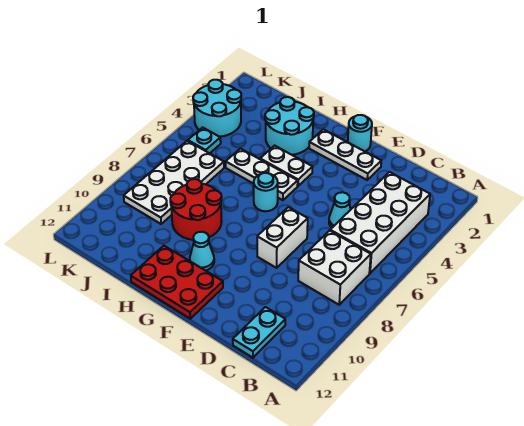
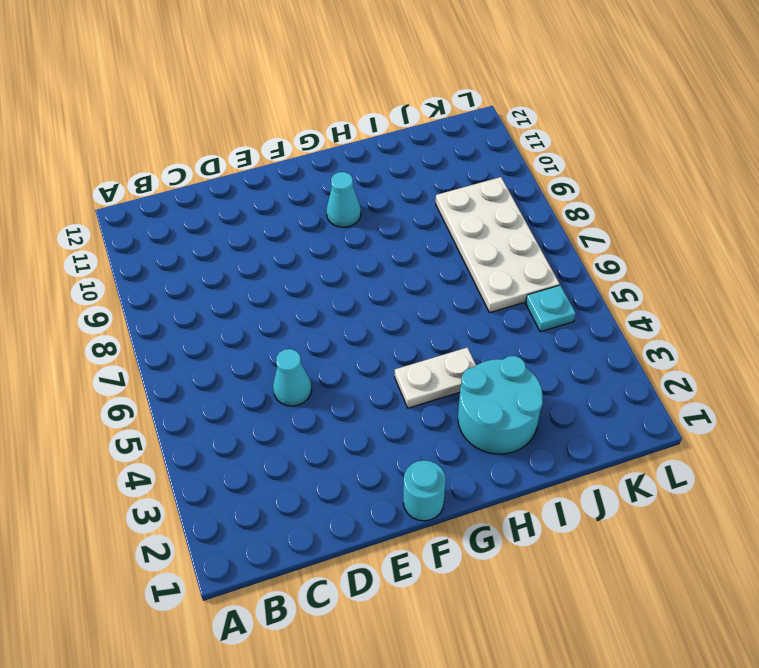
none -> white 2x4 brick [330,172,430,273]
none -> white 2x2 brick [298,231,371,305]
none -> cyan 1x2 plate [233,307,285,358]

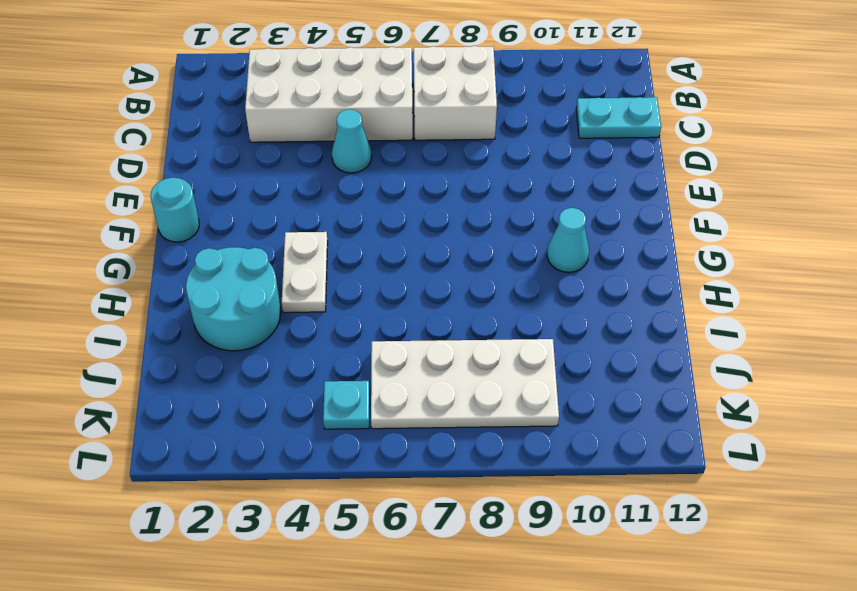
none -> white 1x3 plate [309,129,381,180]
none -> white 1x2 brick [257,207,308,268]
none -> red 2x3 plate [131,246,223,319]

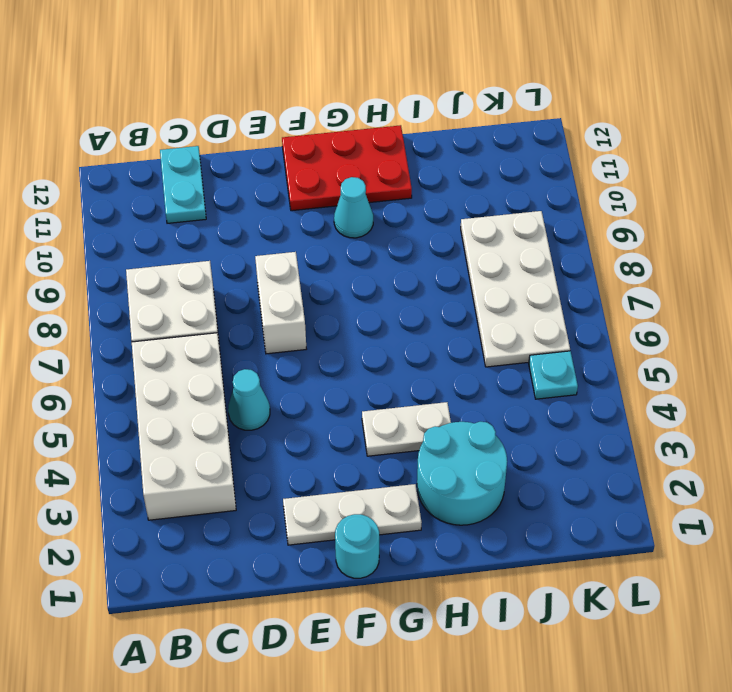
none -> white 1x3 plate [226,148,298,200]
none -> cyan 1x1 round brick [254,173,278,211]
none -> red 2x2 round brick [170,179,222,240]

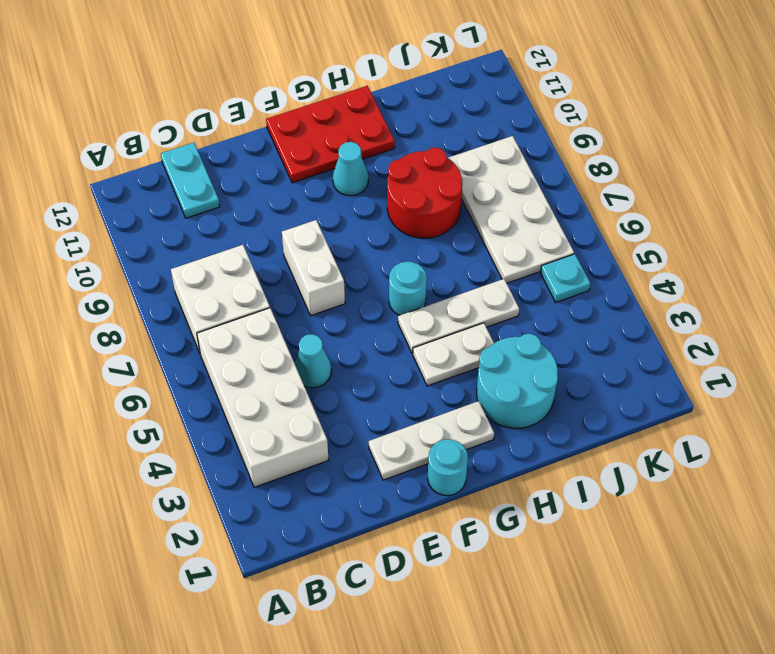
none -> cyan 2x2 round brick [193,80,241,137]

